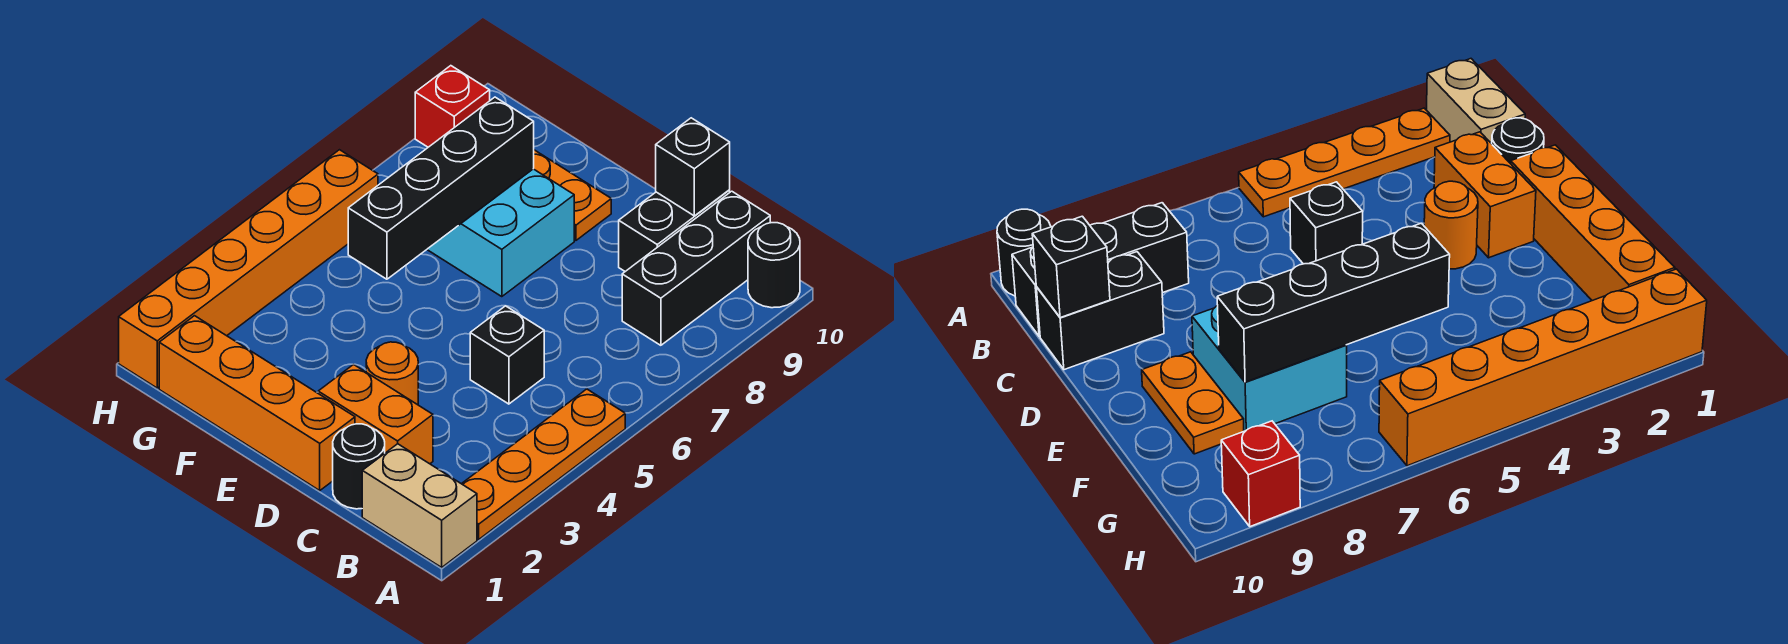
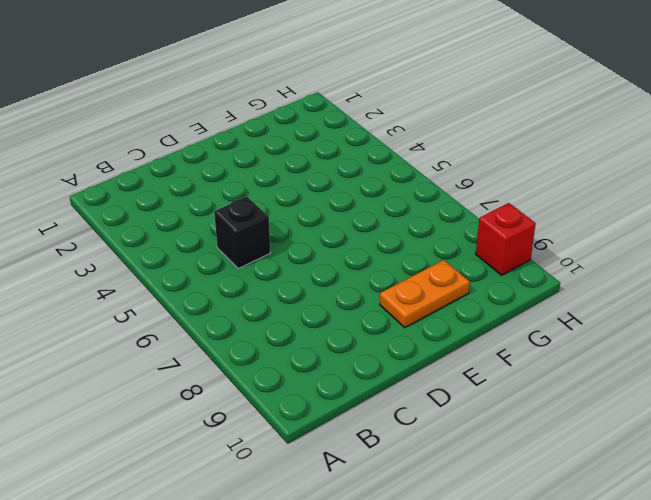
none -> tan 1x2 brick [362,444,477,567]
none -> orange 1x4 plate [462,389,625,539]
none -> black 1x1 round brick [748,223,800,308]

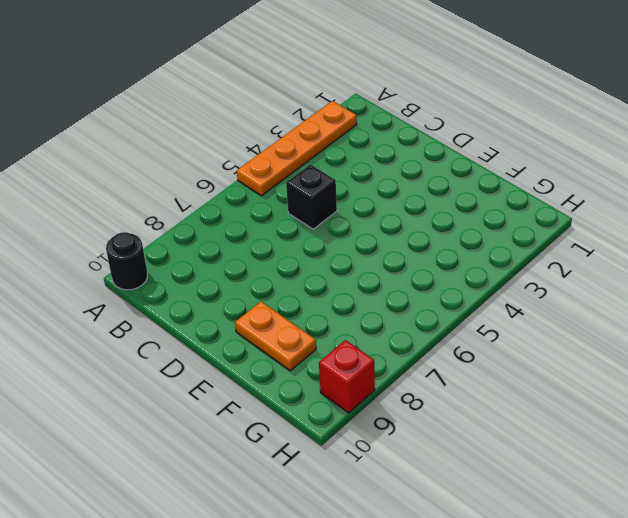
none -> tan 1x2 brick [362,444,477,567]
none -> black 1x3 brick [622,191,770,345]
none -> black 1x1 round brick [333,424,385,509]

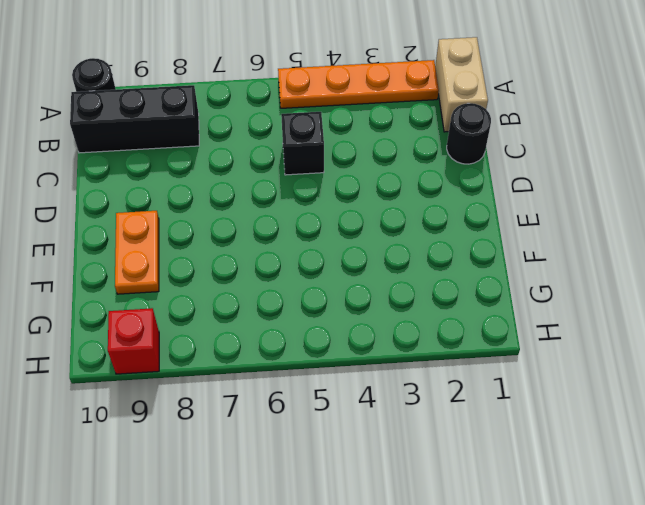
none -> orange 1x2 brick [318,364,433,464]
none -> black 1x2 brick [619,190,730,271]
none -> orange 1x4 brick [159,316,355,490]

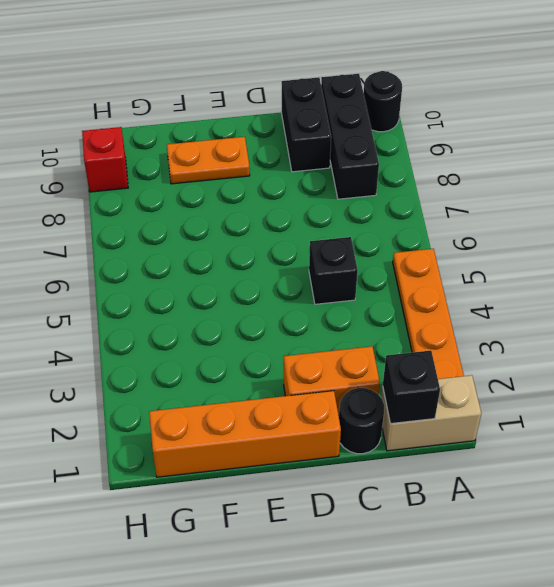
black 1x1 brick [383,351,440,424] -> black 1x1 brick moved to [656,118,730,216]
none -> orange 1x1 round brick [366,342,418,405]
none -> cyan 2x2 brick [427,169,574,297]
none -> orange 1x6 brick [119,150,378,388]

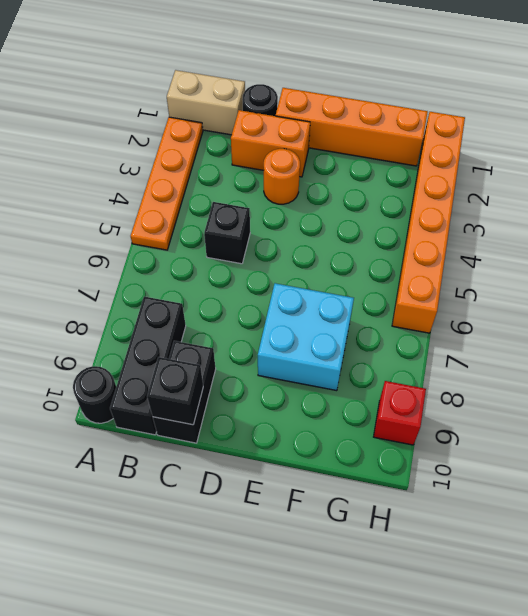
none -> orange 1x2 plate [534,150,611,240]
none -> black 1x4 brick [348,97,534,279]

